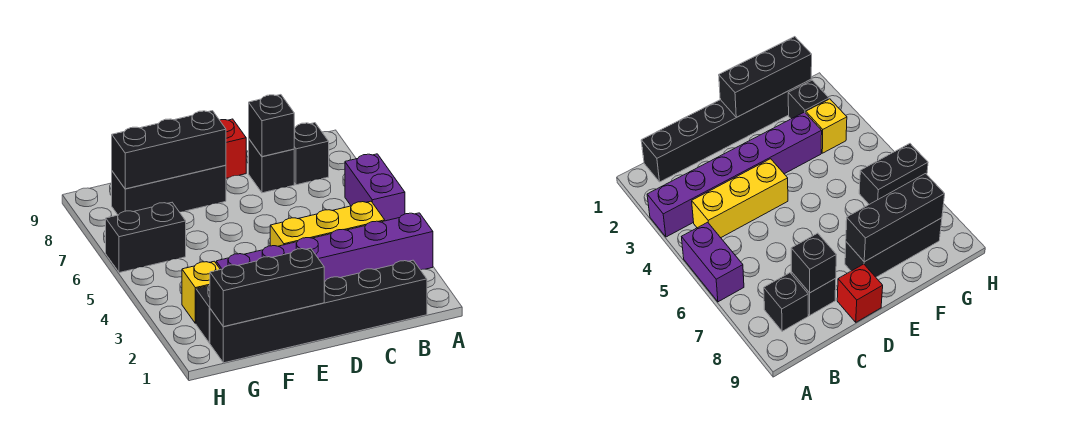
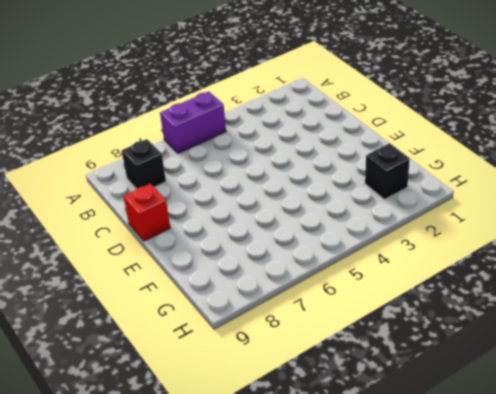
none -> purple 1x6 brick [216,213,433,281]
none -> black 1x6 brick [210,260,427,363]
none -> yellow 1x3 brick [270,201,385,246]

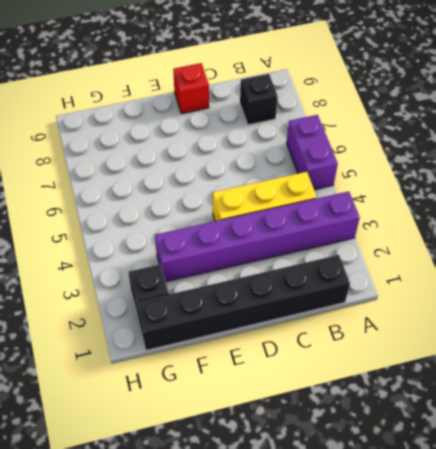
none -> black 1x1 brick [249,139,294,193]
none -> black 1x3 brick [112,165,226,215]
none -> yellow 1x1 brick [182,261,220,324]

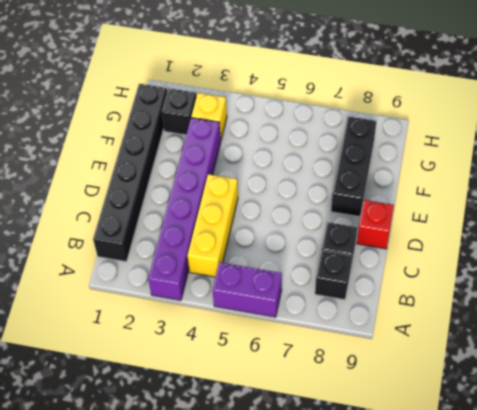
none -> black 1x2 brick [106,203,186,273]
none -> black 1x1 brick [249,95,294,157]
none -> black 1x3 brick [210,248,324,327]

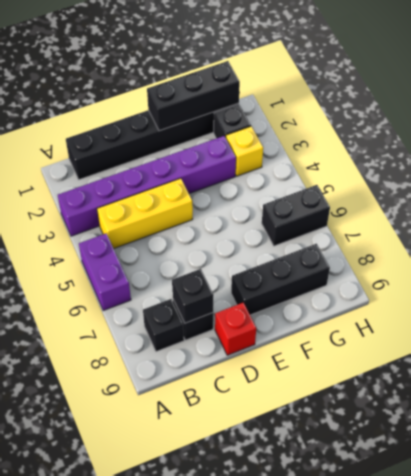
none -> black 1x3 brick [112,111,226,189]

